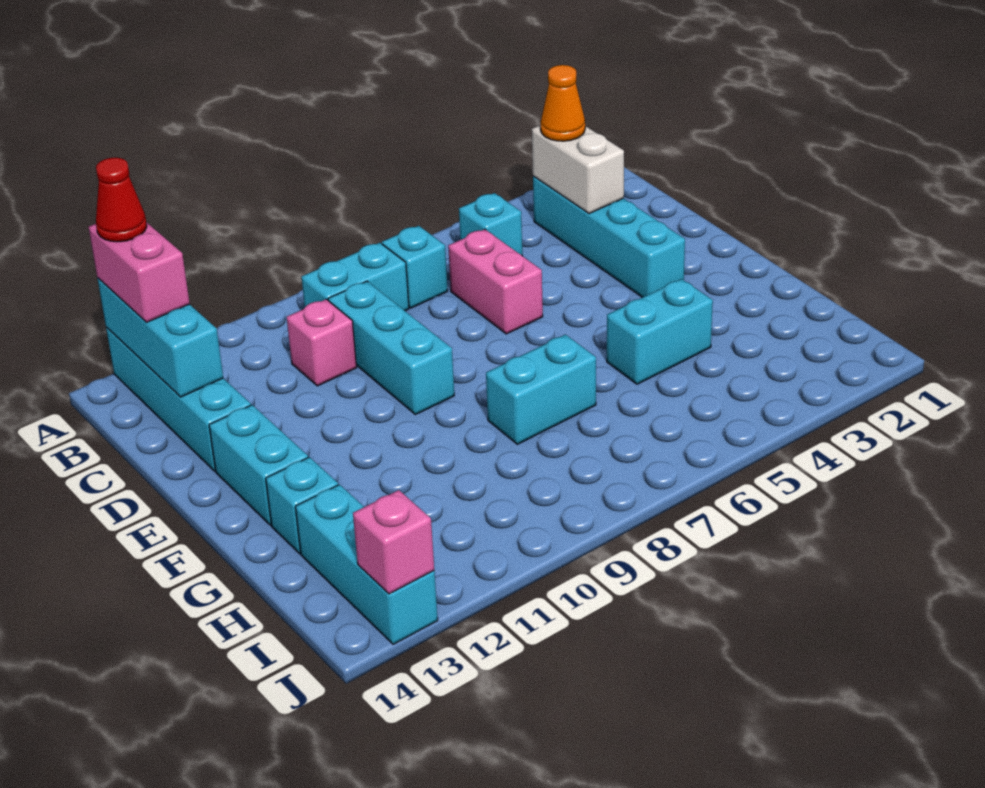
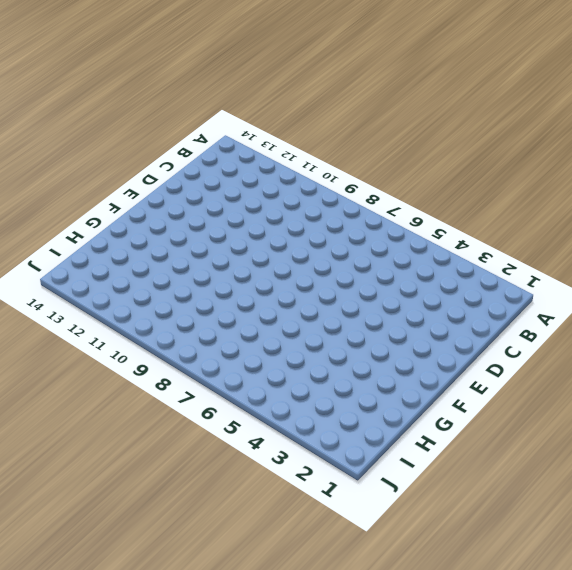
none -> cyan 1x4 brick [106,327,251,471]
none -> cyan 1x4 brick [533,176,685,297]
none -> cyan 1x1 brick [459,193,522,255]

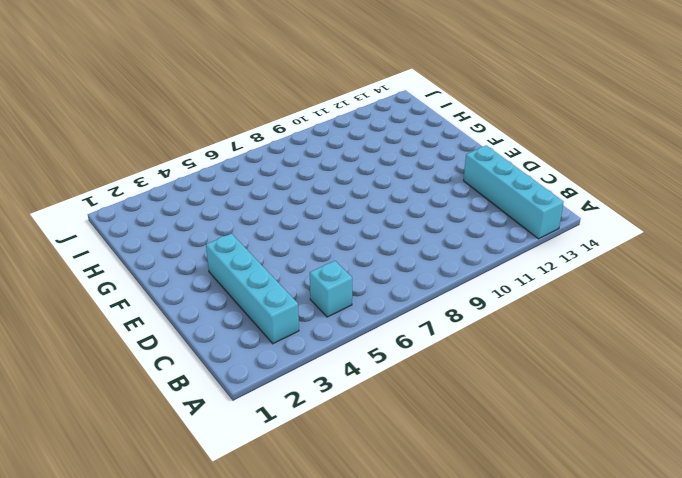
none -> cyan 1x1 brick [382,226,448,308]
none -> cyan 1x2 brick [302,243,409,311]
none -> pink 1x2 brick [448,229,543,334]

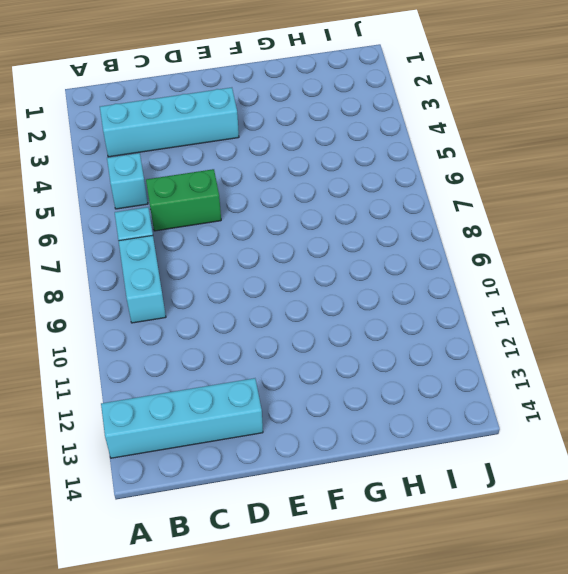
green 1x2 brick [146,169,221,231] -> pink 1x2 brick [448,229,543,334]
none -> cyan 1x3 brick [328,281,454,415]
none -> pink 1x1 brick [287,299,357,386]
none -> cyan 1x2 brick [209,405,308,525]

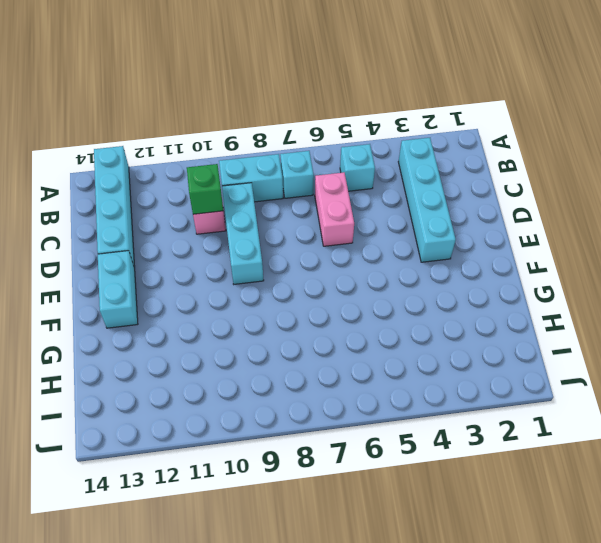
green 1x1 brick [187,164,223,214] -> none
none -> cyan 1x2 brick [607,279,713,384]
none -> cyan 1x2 brick [486,335,596,444]
none -> cyan 1x1 brick [266,457,338,554]

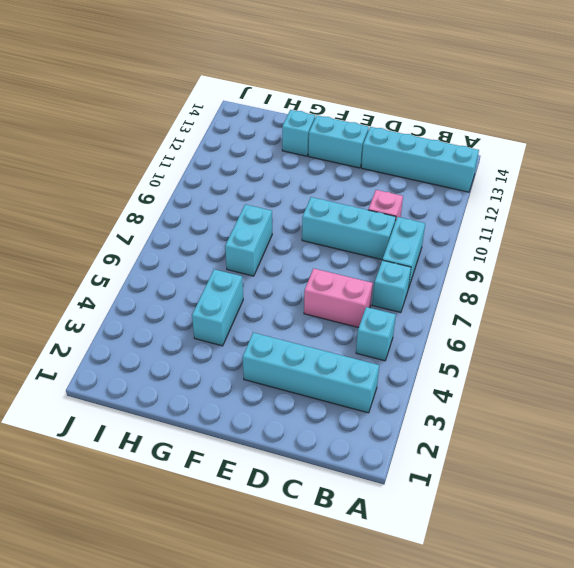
none -> cyan 1x3 brick [295,485,438,644]
none -> cyan 1x3 brick [97,278,223,397]
none -> white 1x2 brick [532,125,624,214]

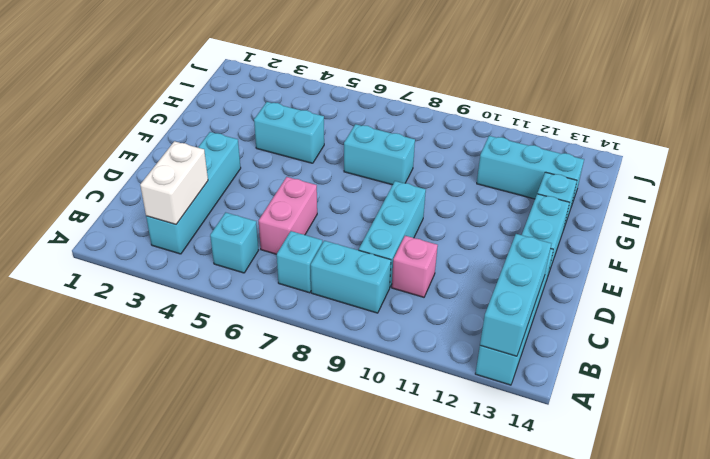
cyan 1x3 brick [477,136,584,206] -> cyan 1x3 brick turned to [295,485,438,644]
none -> pink 1x1 brick [353,490,434,594]
none -> pink 1x2 brick [89,222,190,322]
none -> orange 1x1 cone [541,65,585,141]

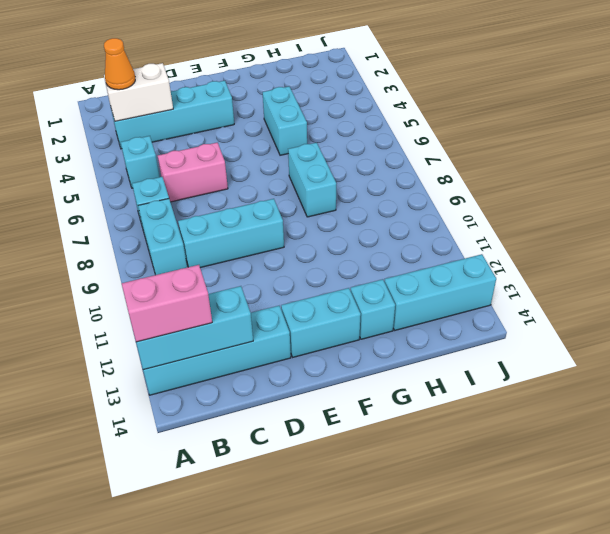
none -> pink 1x1 brick [287,299,357,386]
none -> pink 1x1 brick [353,490,434,594]
none -> red 1x1 cone [96,158,147,242]

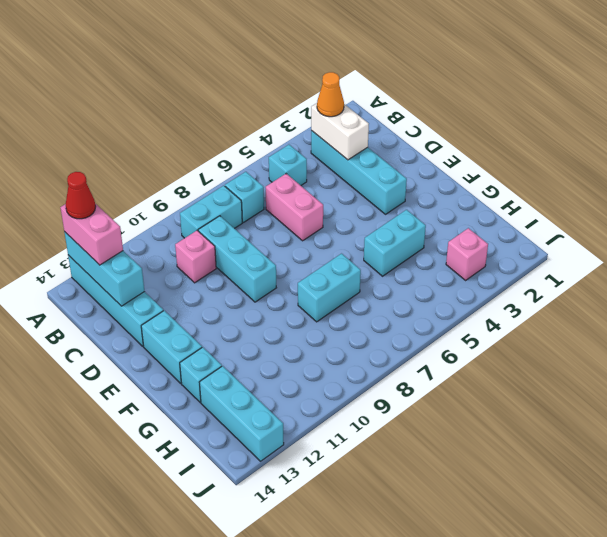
pink 1x1 brick [446,228,488,280] -> pink 1x1 brick moved to [353,490,434,594]

